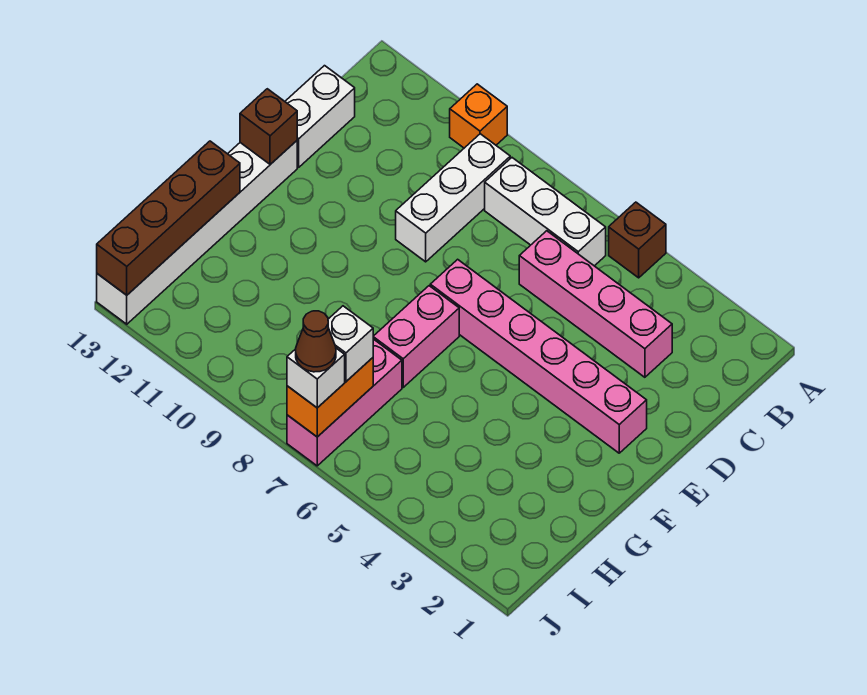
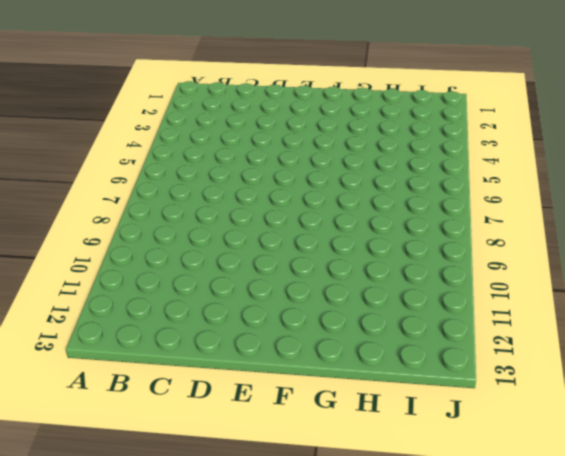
none -> brown 1x1 brick [609,202,666,278]
none -> orange 1x1 brick [450,84,507,148]
none -> white 1x3 brick [485,158,606,266]

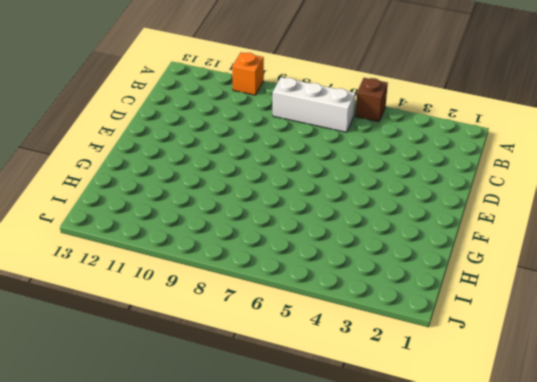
none -> white 1x3 brick [396,134,510,262]
none -> pink 1x4 brick [519,231,672,377]
none -> white 1x2 brick [285,66,355,167]

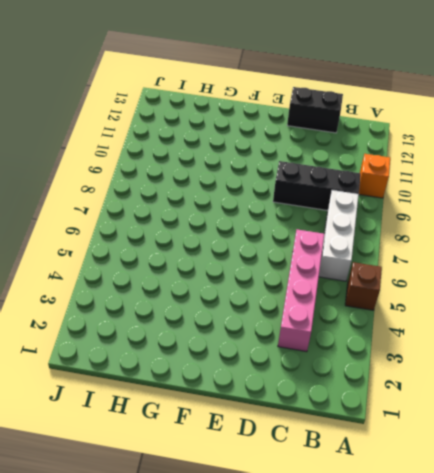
black 1x3 brick [273,161,361,210] -> white 1x3 brick [396,134,510,262]
black 1x2 brick [287,87,343,133] -> white 1x2 brick [285,66,355,167]
none -> pink 1x6 brick [430,259,647,453]
none -> white 1x6 brick [97,141,297,324]
none -> pink 1x2 brick [373,286,459,387]

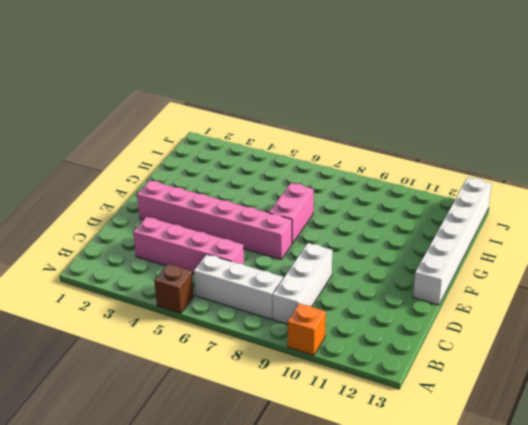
none -> white 1x2 brick [285,66,355,167]
none -> pink 1x3 brick [287,339,402,466]
none -> brown 1x1 brick [240,89,297,164]

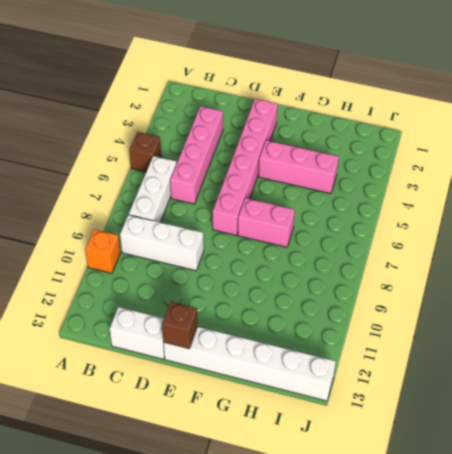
pink 1x3 brick [259,140,339,194] -> pink 1x3 brick moved to [287,339,402,466]
none -> brown 1x4 brick [97,141,240,295]
none -> orange 1x2 brick [287,358,373,437]
none -> white 1x1 brick [328,306,373,382]

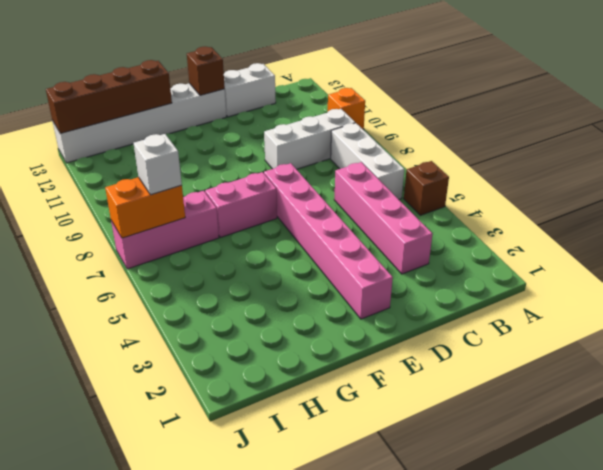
none -> white 1x1 brick [287,348,345,408]
none -> brown 1x1 cone [296,311,336,372]

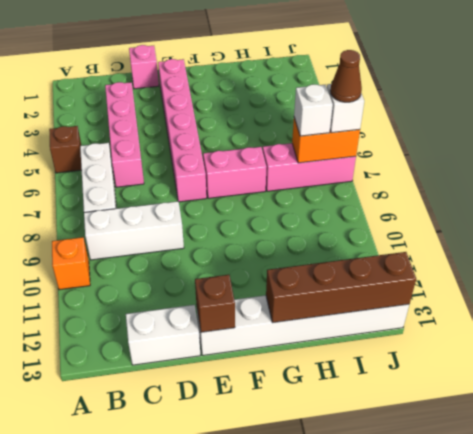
pink 1x1 brick [129,45,159,89] -> none

